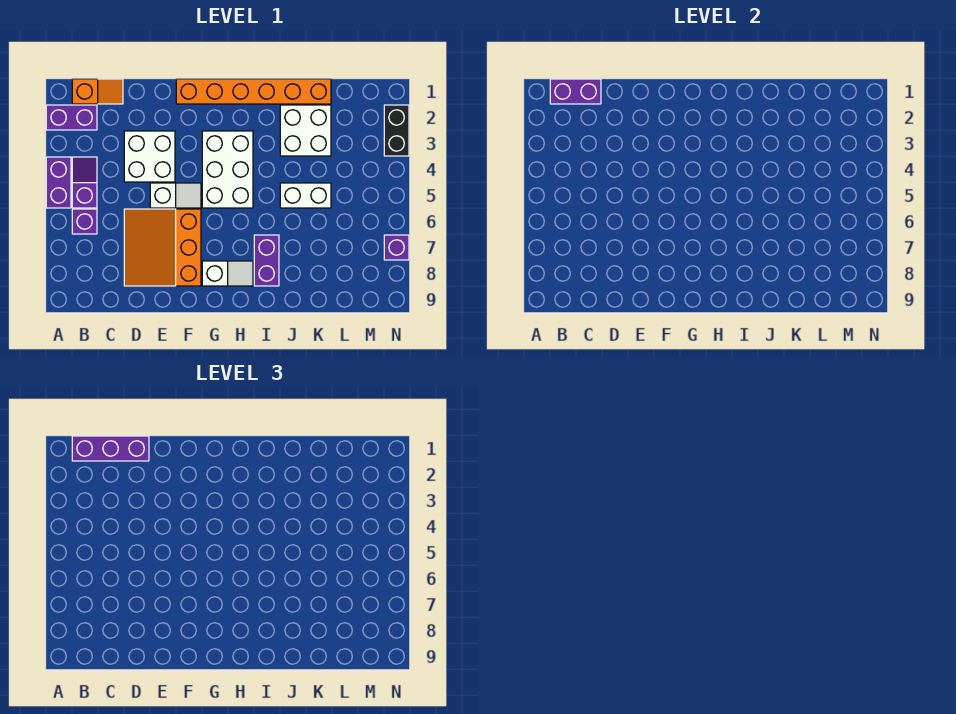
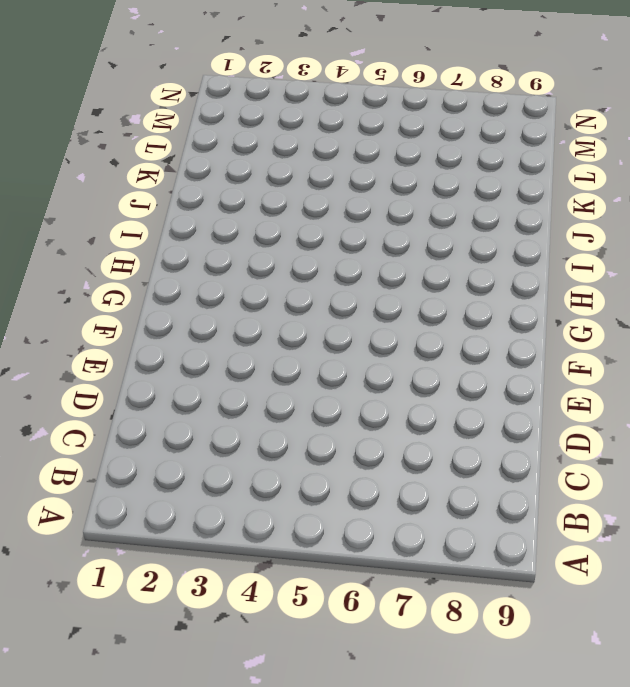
none -> purple 1x2 brick [46,105,97,130]
none -> purple 1x2 brick [46,157,71,208]
none -> orange 1x2 slope [72,79,123,104]

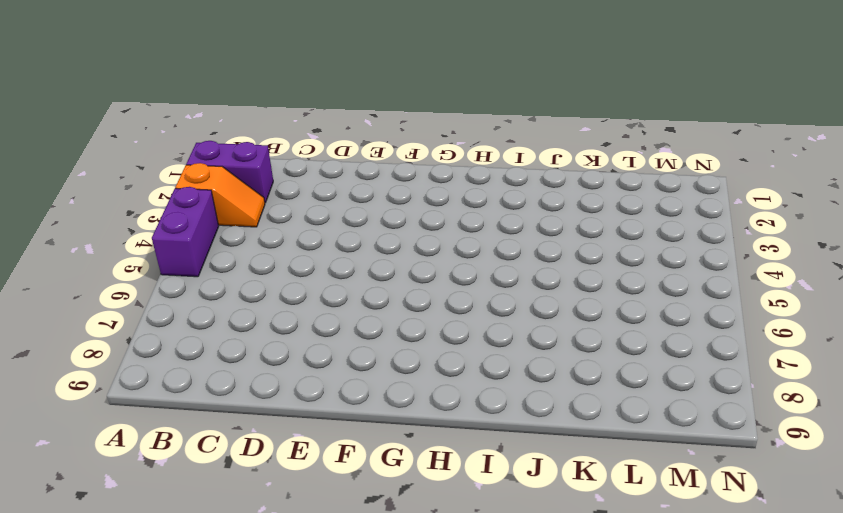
orange 1x2 slope [175,163,265,227] -> orange 1x2 slope moved to [72,79,123,104]
none -> purple 1x2 slope [72,157,97,208]
none -> purple 1x1 brick [72,209,97,234]
none -> white 2x2 brick [124,131,175,182]

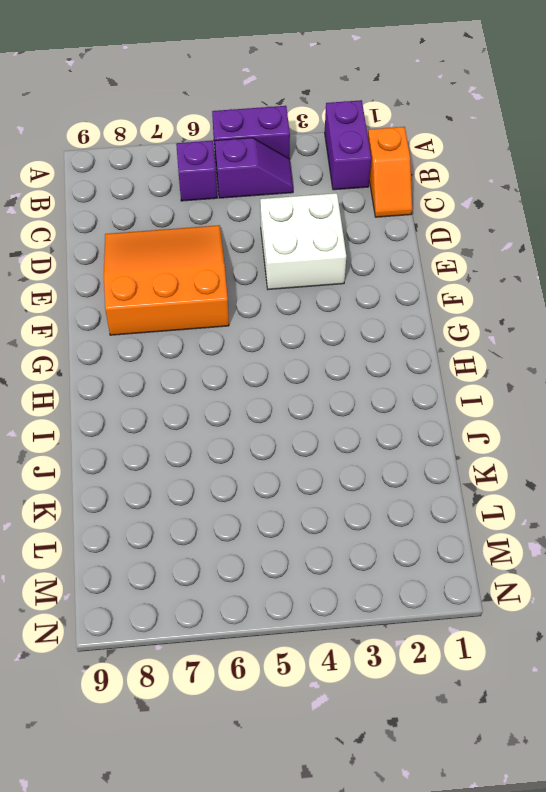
none -> white 1x2 slope [150,183,201,208]
none -> orange 1x6 brick [176,79,331,104]
none -> white 2x3 brick [202,131,253,208]

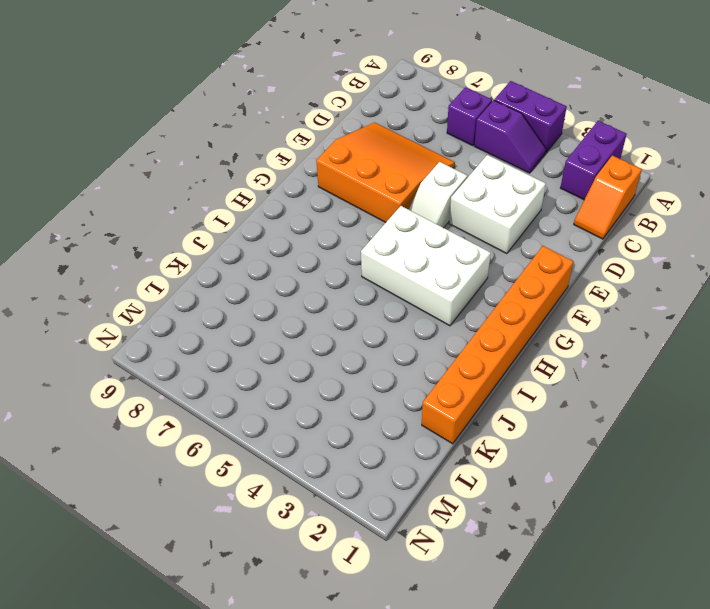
none -> white 1x2 slope [202,261,253,286]
none -> purple 1x2 brick [254,235,279,286]
none -> white 2x2 brick [280,105,331,156]

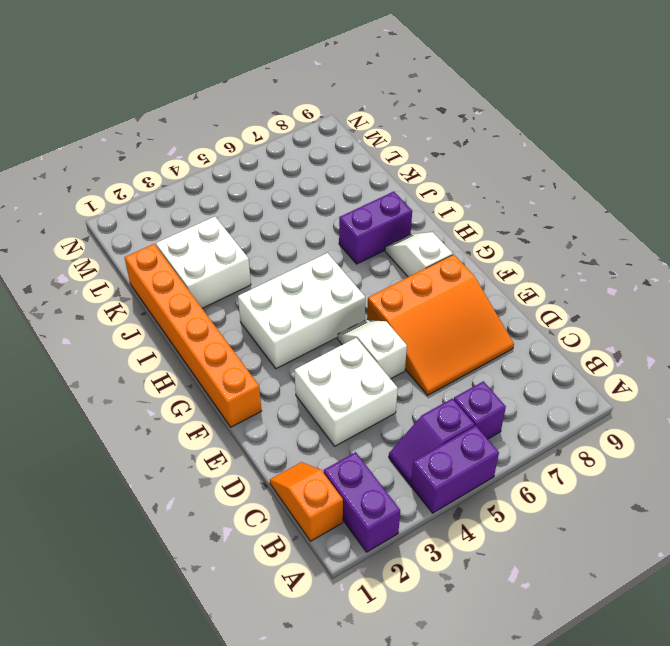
none -> white 1x2 brick [280,183,331,208]
none -> black 1x2 brick [384,105,409,156]
none -> purple 1x1 brick [384,235,409,260]

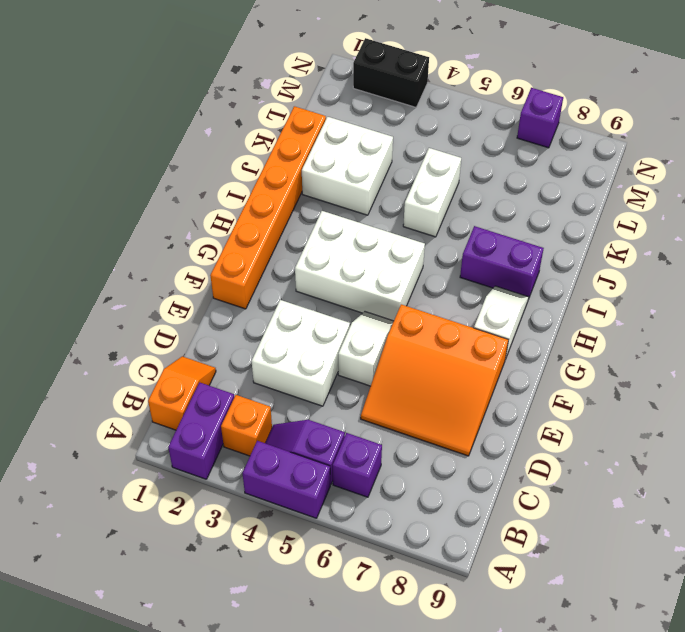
orange 1x1 brick [221,395,272,456] -> none
none -> purple 1x2 brick [550,79,601,104]
none -> purple 1x3 brick [72,436,149,461]

